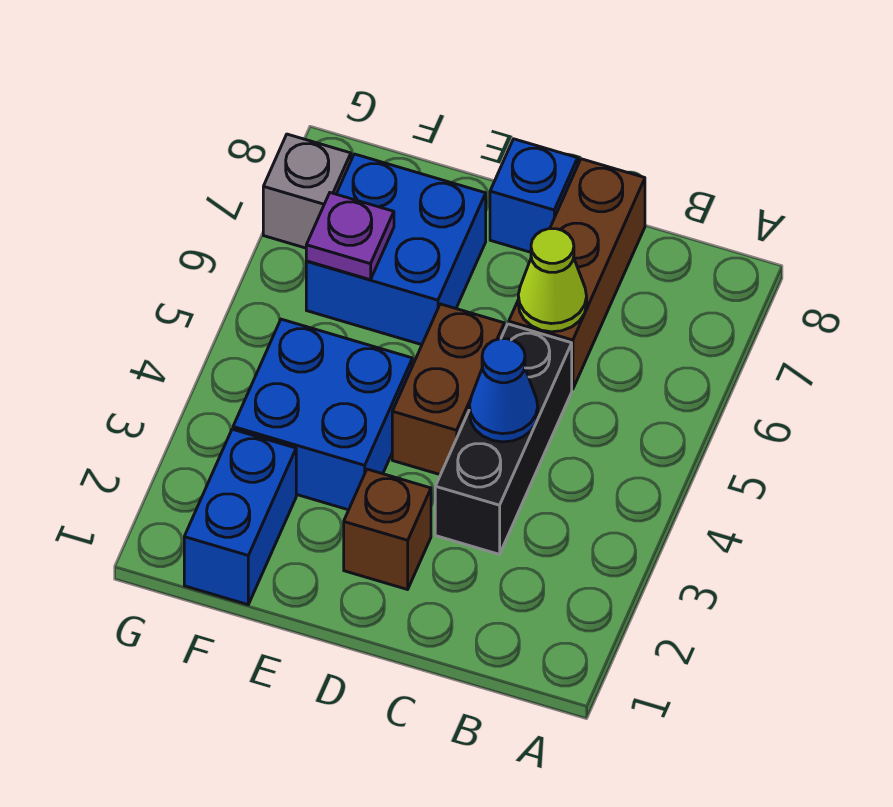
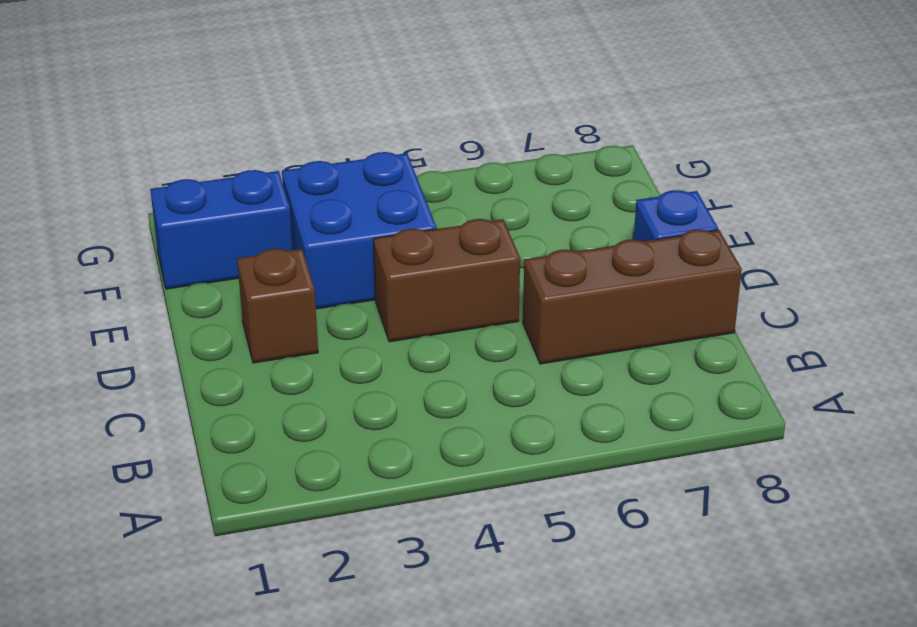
none -> black 1x3 brick [435,324,572,554]
none -> blue 2x2 brick [306,154,486,345]
none -> grey 1x1 brick [263,134,351,248]

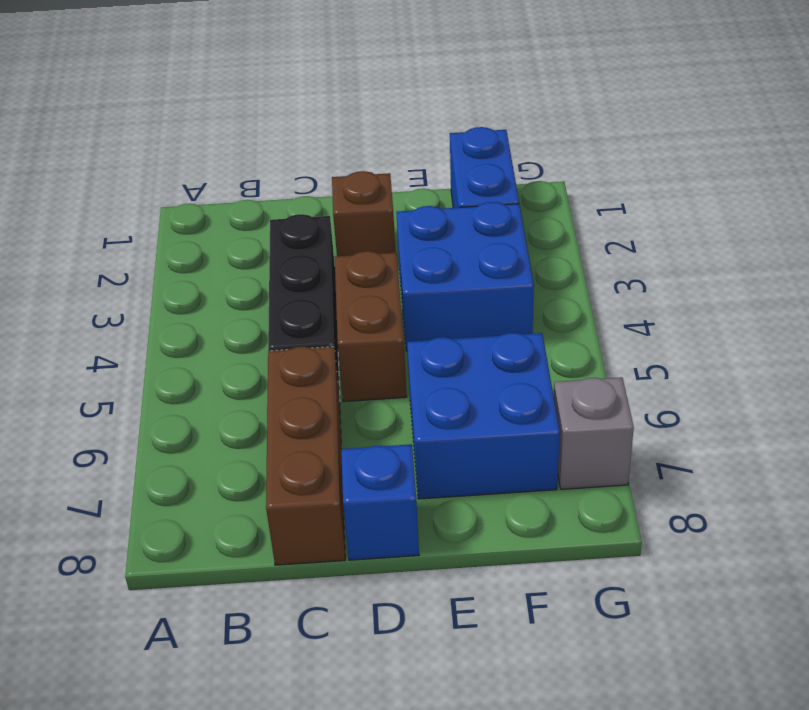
none -> blue 1x1 cone [469,339,538,442]
none -> lime 1x1 cone [518,229,587,332]
none -> purple 1x1 plate [306,193,394,280]

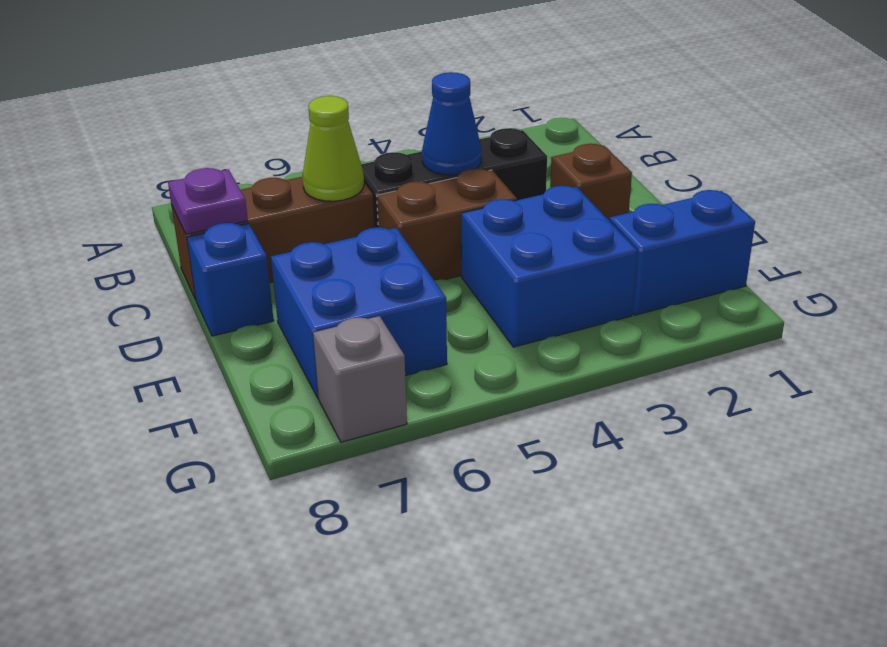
purple 1x1 plate [168,168,248,234] -> purple 1x1 plate moved to [306,193,394,280]

